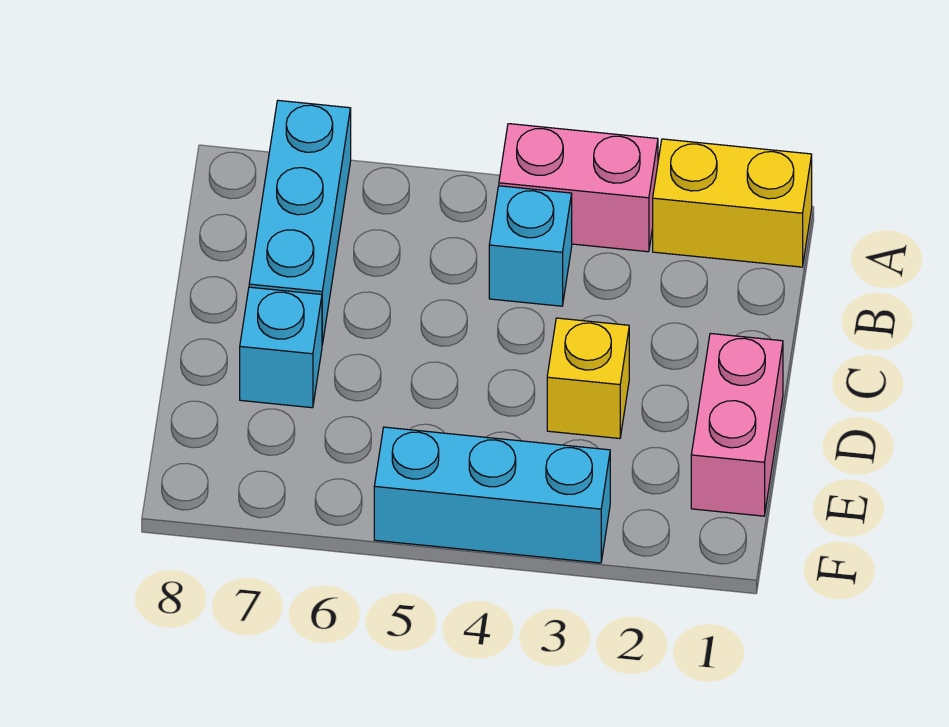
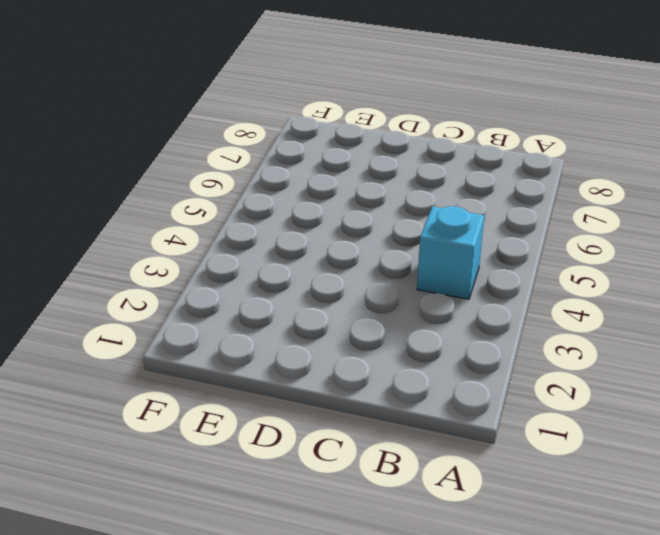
none -> yellow 1x2 brick [653,139,812,267]
none -> pink 1x2 brick [499,124,658,252]

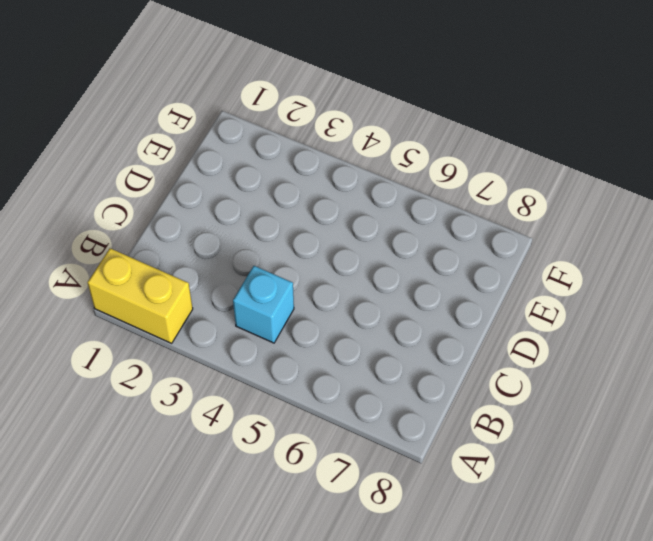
none -> pink 1x2 brick [499,124,658,252]
none -> cyan 1x3 brick [249,100,351,345]

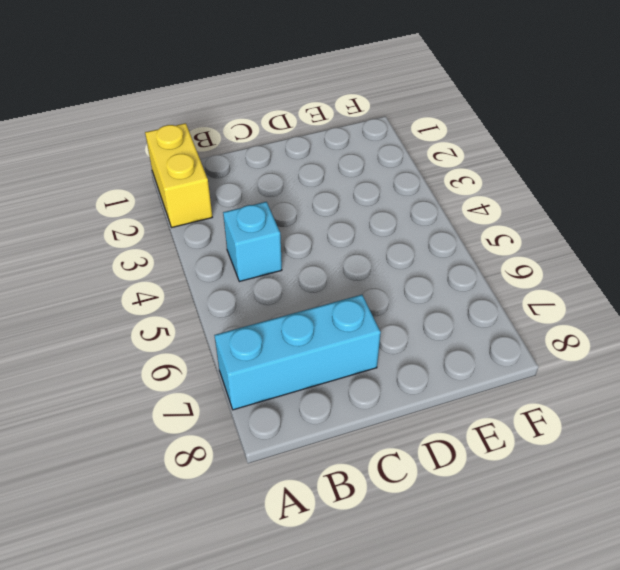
none -> pink 1x2 brick [499,124,658,252]
none -> pink 1x2 brick [691,333,783,516]

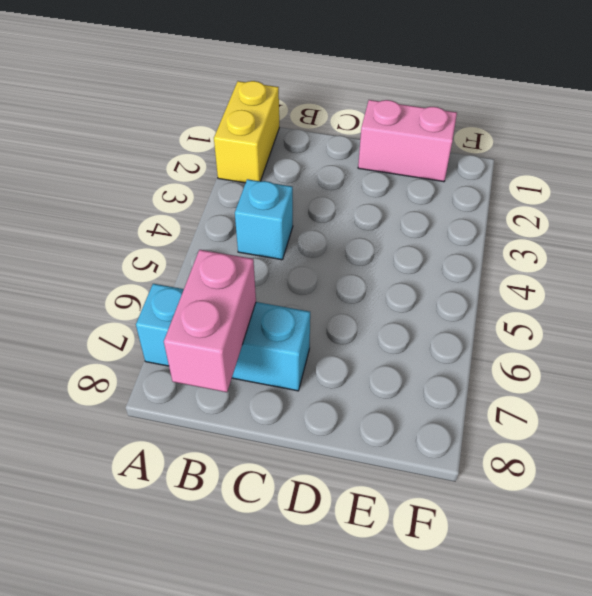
pink 1x2 brick [164,250,256,392] -> pink 1x2 brick moved to [499,124,658,252]
none -> yellow 1x1 brick [547,318,629,438]
none -> cyan 1x1 brick [240,287,322,408]

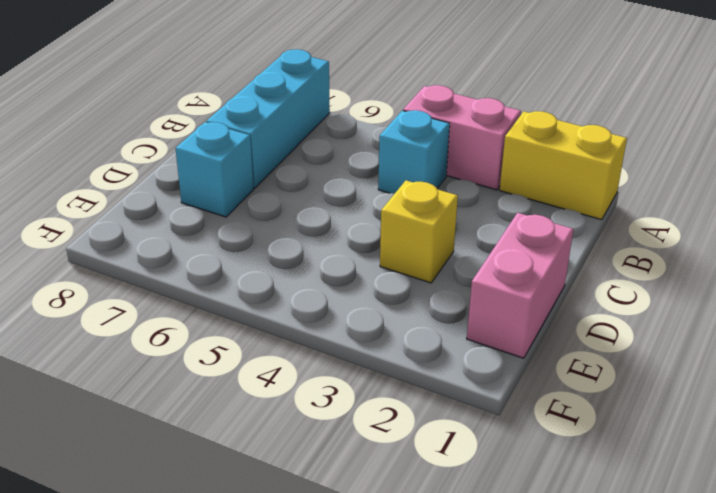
none -> cyan 1x3 brick [374,427,610,563]

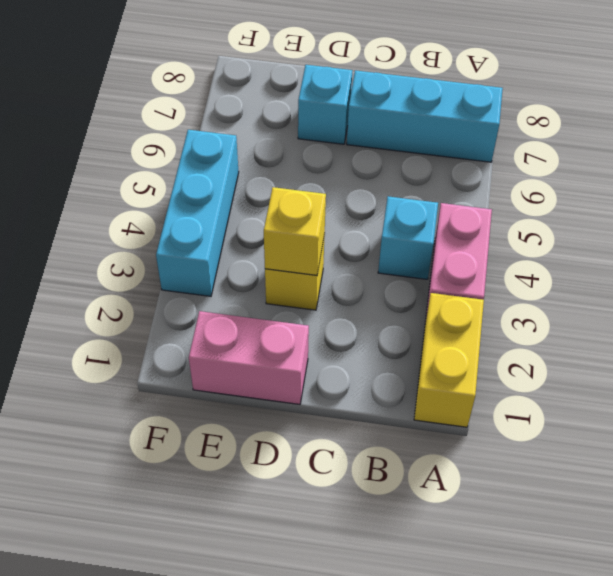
yellow 1x1 brick [264,187,326,275] -> none

